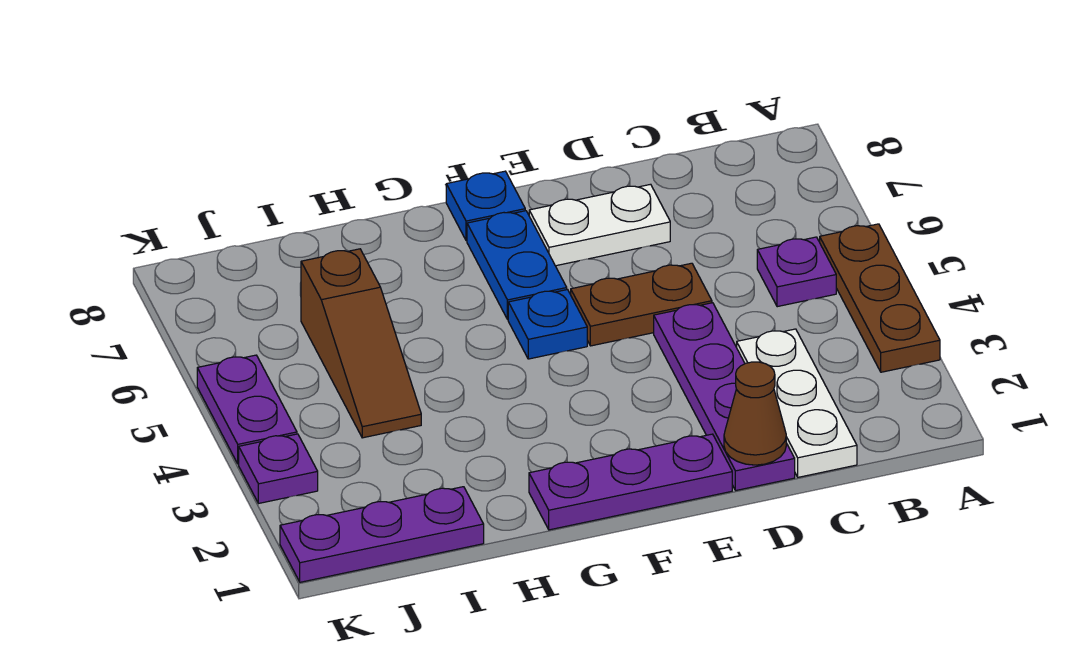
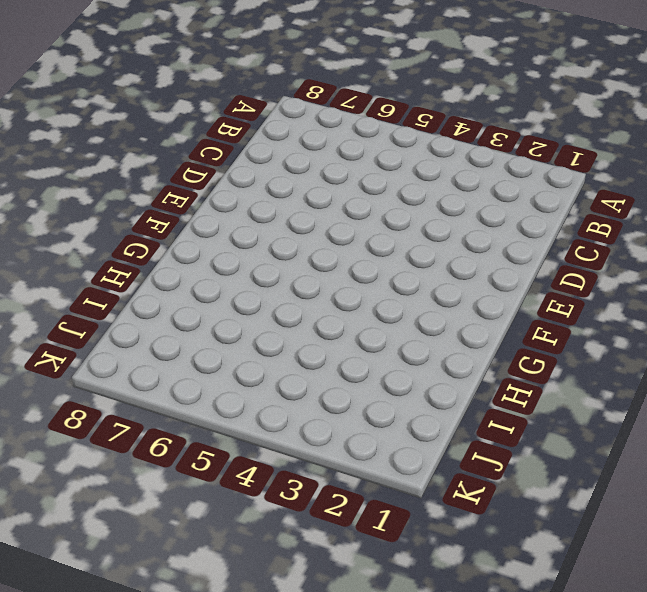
none -> brown 1x3 plate [820,224,940,372]
none -> purple 1x1 plate [757,237,836,307]
none -> white 1x3 plate [737,329,857,477]

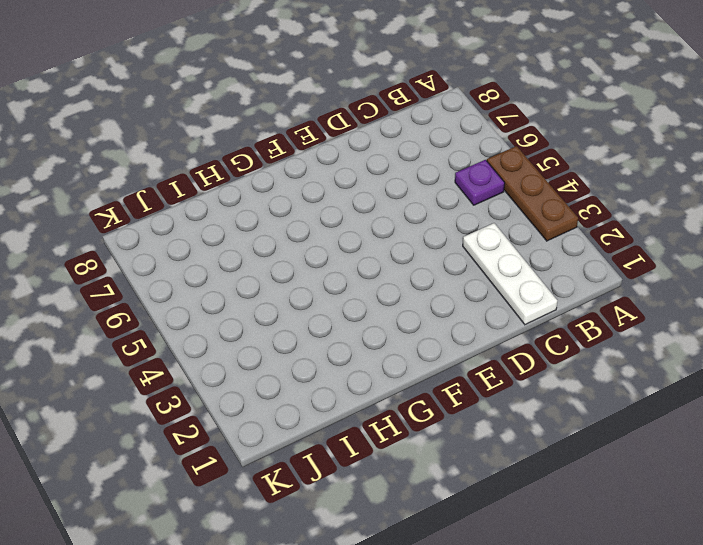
none -> purple 1x4 plate [654,303,795,490]
none -> brown 1x2 plate [571,263,712,346]
none -> white 1x2 plate [529,184,670,266]

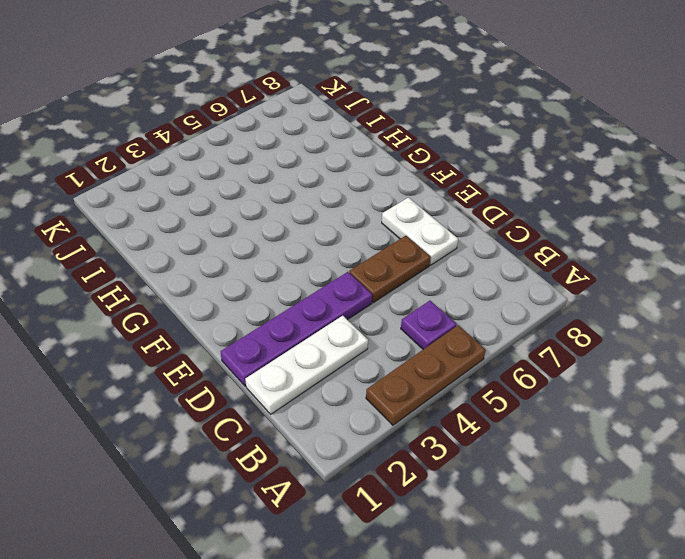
brown 1x2 plate [349,236,431,303] -> brown 1x2 plate turned to [571,263,712,346]
none -> purple 1x3 plate [529,434,732,530]
none -> blue 1x1 plate [508,290,587,359]
none -> blue 1x2 plate [467,211,567,319]

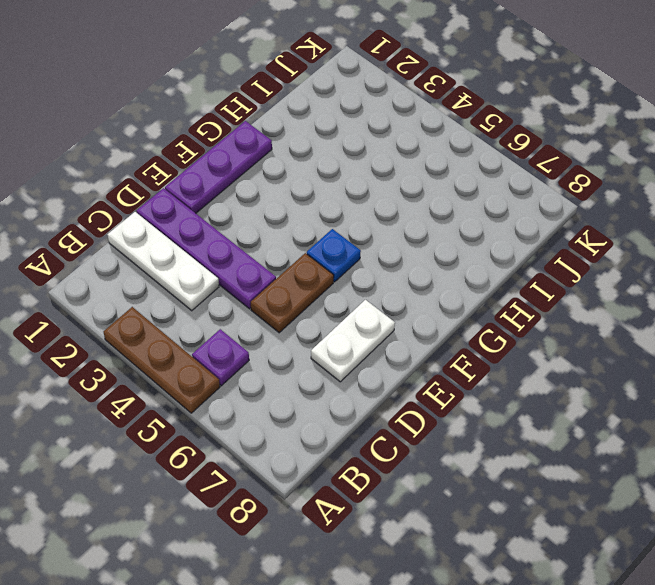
none -> blue 1x2 plate [467,211,567,319]
none -> blue 1x1 plate [446,171,525,241]
none -> purple 1x3 plate [280,487,484,582]

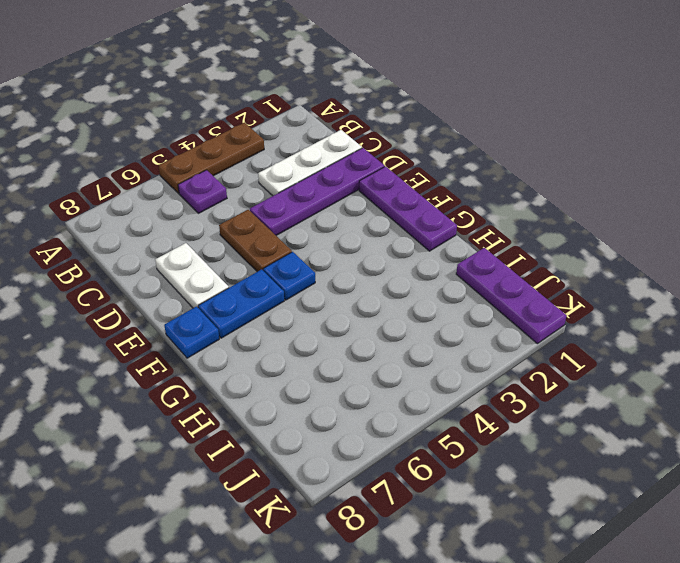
none -> brown 1x3 slope [301,249,421,438]
none -> purple 1x1 plate [239,434,318,503]
none -> purple 1x2 plate [197,355,297,464]

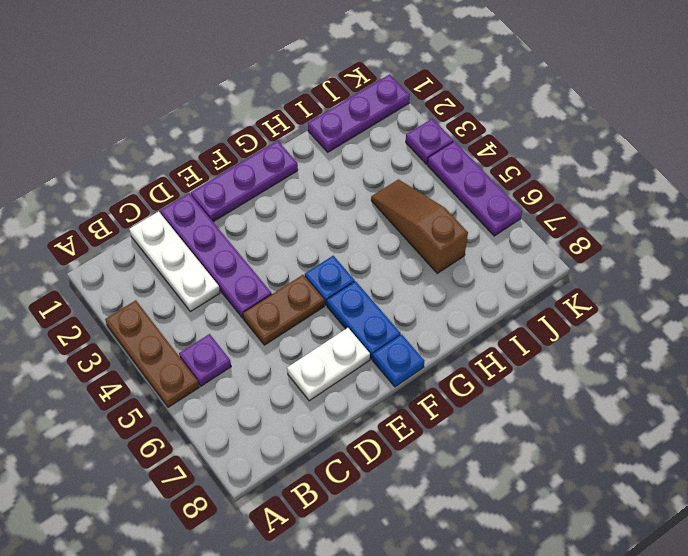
purple 1x3 plate [427,141,522,236] -> purple 1x2 plate [197,355,297,464]
none -> brown 1x1 cone [724,362,786,465]

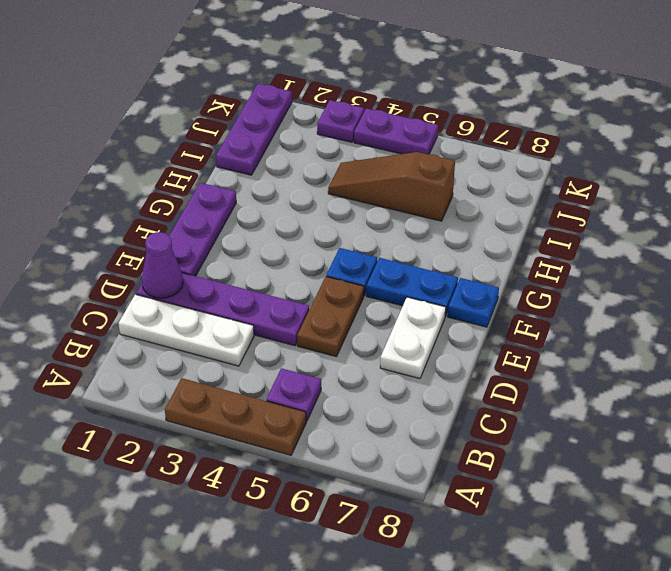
purple 1x1 cone [142,232,183,298] -> brown 1x1 cone [724,362,786,465]

